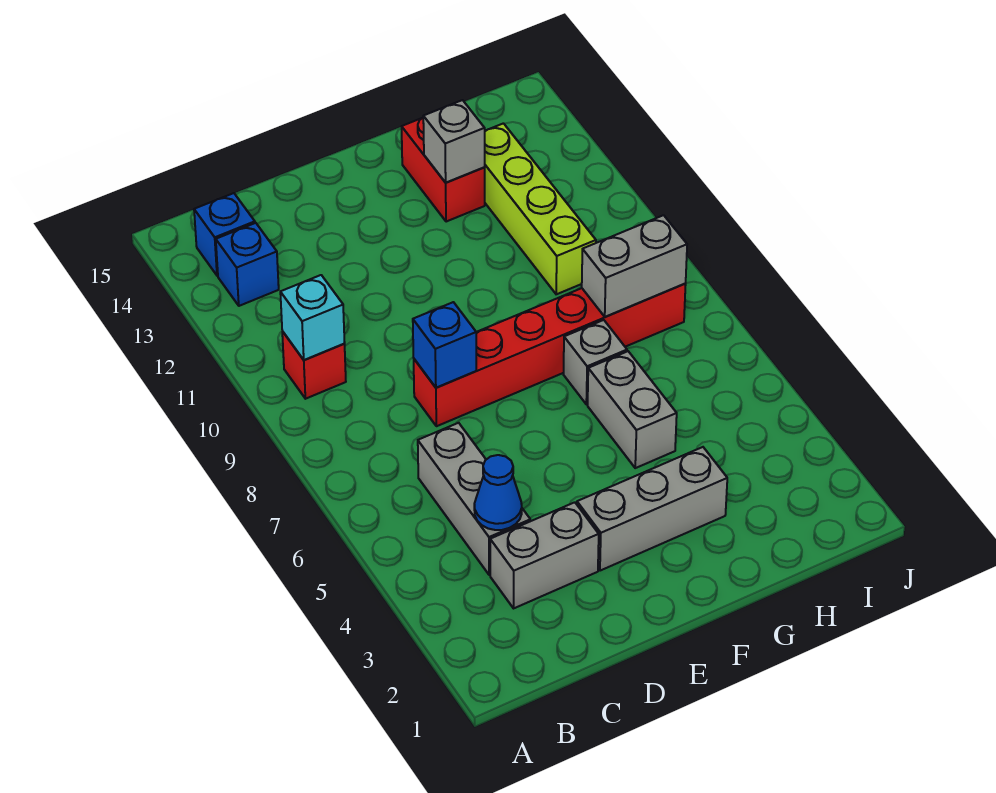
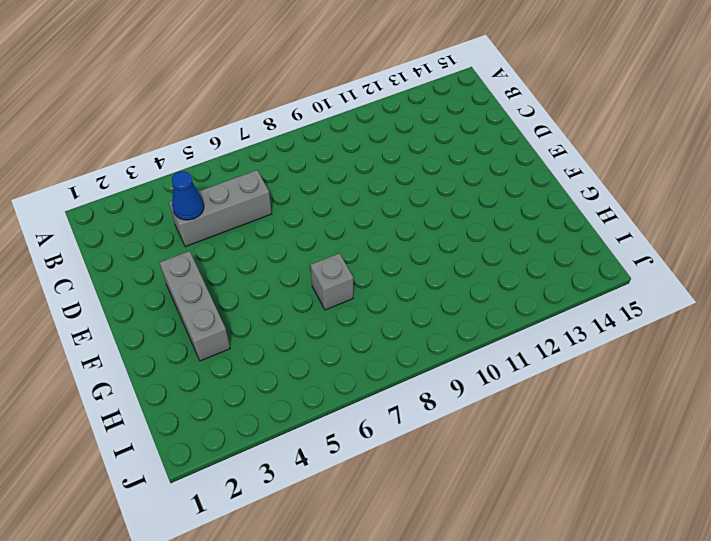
none -> red 1x1 brick [282,331,346,399]
none -> blue 1x1 brick [216,223,279,306]
none -> blue 1x1 brick [194,193,255,276]

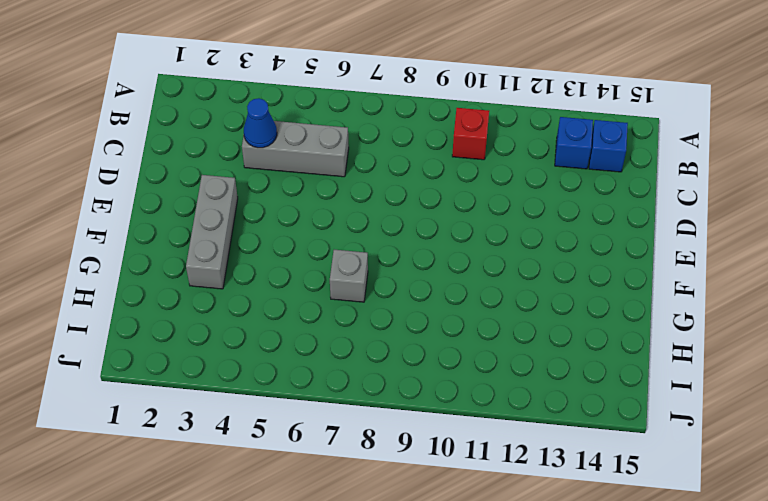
none -> grey 1x2 brick [490,502,599,608]
none -> red 1x6 brick [414,284,686,426]
none -> grey 1x2 brick [588,351,677,468]

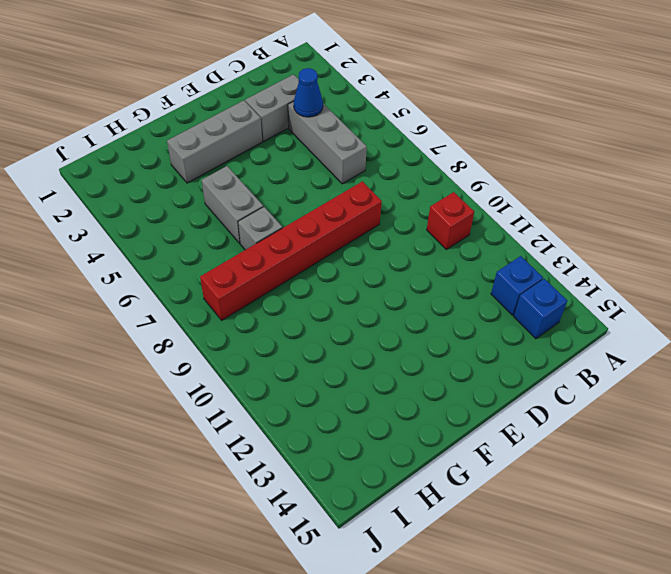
none -> red 1x2 brick [402,118,485,222]
none -> lime 1x4 brick [484,123,596,294]
none -> cyan 1x1 brick [280,275,345,360]

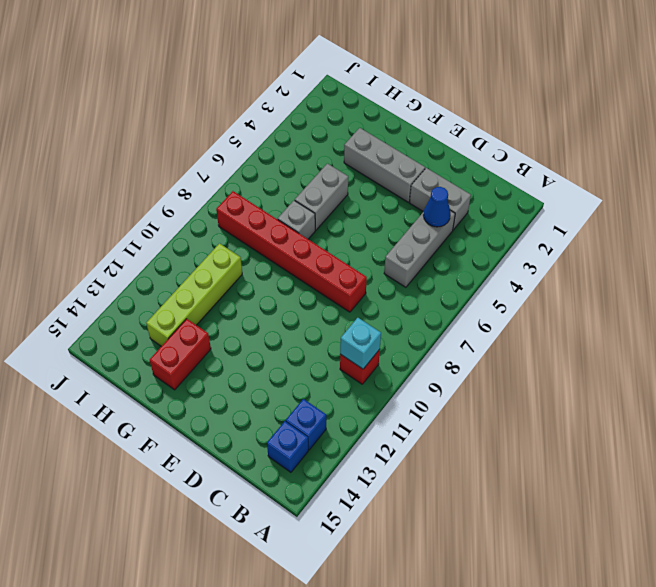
none -> blue 1x1 brick [413,302,476,388]
none -> grey 1x1 brick [423,100,485,183]
none -> grey 1x2 brick [582,215,687,317]

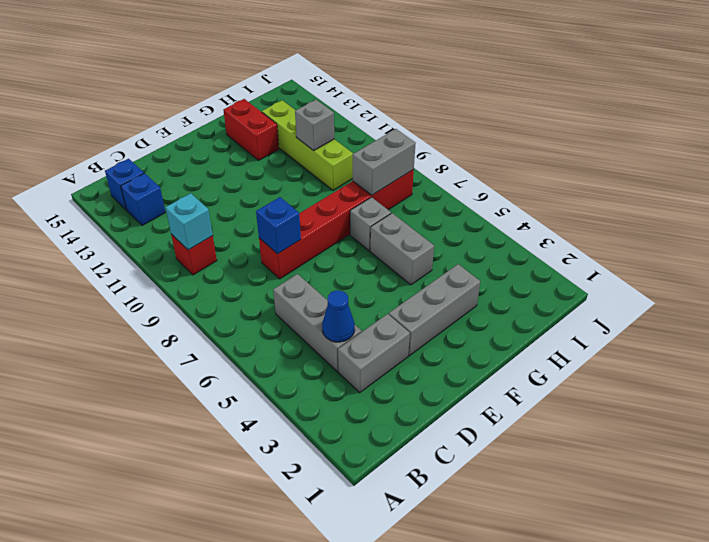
grey 1x1 brick [295,100,334,151] -> grey 1x1 brick moved to [423,100,485,183]

